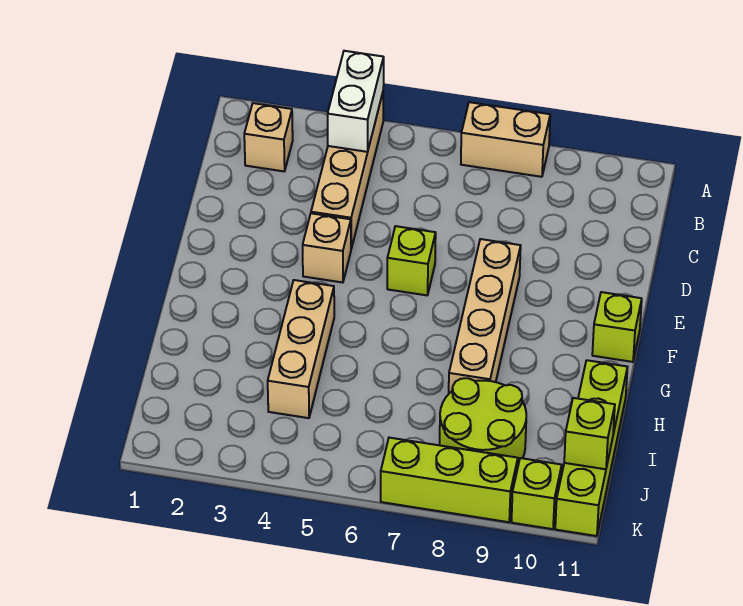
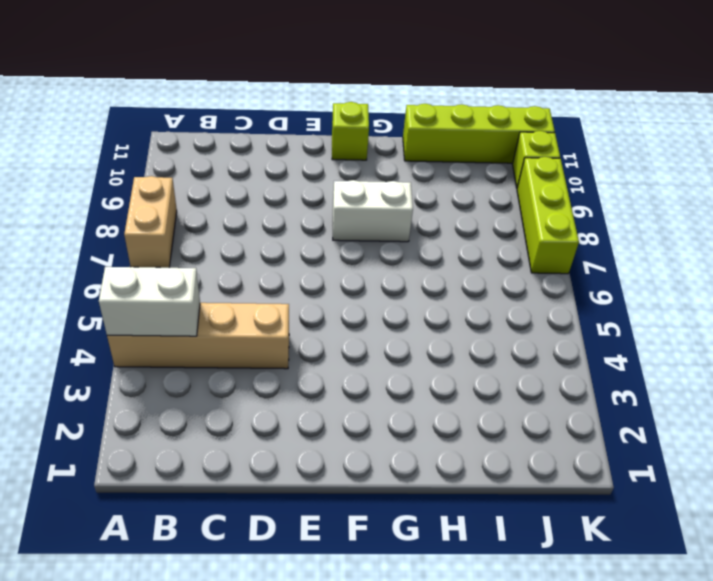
white 1x2 brick [333,180,413,242] -> tan 1x4 brick [449,239,521,393]
none -> tan 1x1 brick [244,103,293,171]
none -> tan 1x1 brick [303,213,351,283]
none -> lime 1x1 brick [387,226,436,295]

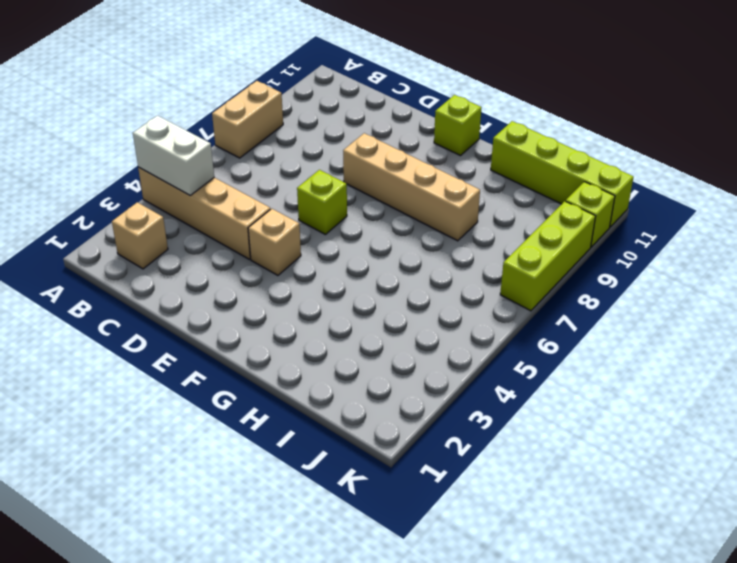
none -> tan 1x3 brick [268,280,334,418]
none -> lime 2x2 round brick [440,378,526,465]
none -> lime 1x1 brick [564,398,615,469]

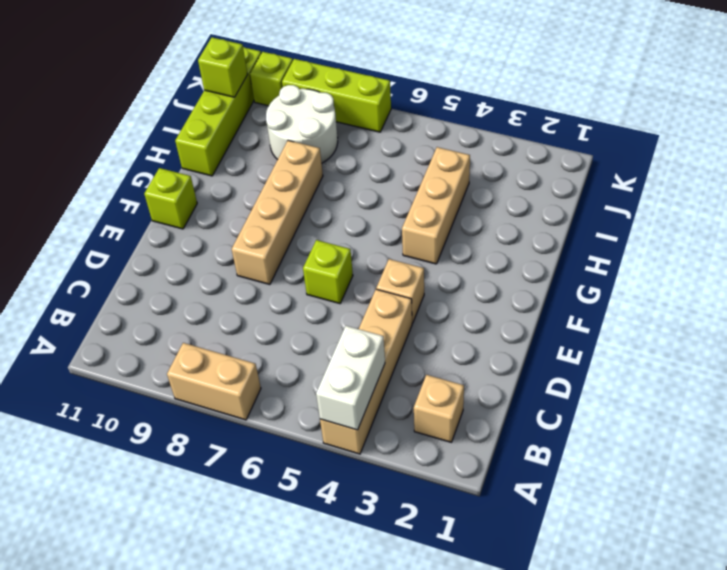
white 2x2 round brick [266,85,338,163] -> lime 2x2 round brick [440,378,526,465]

